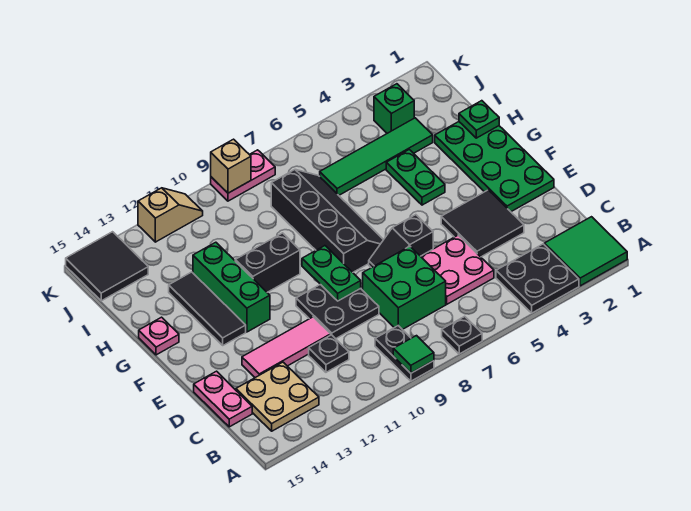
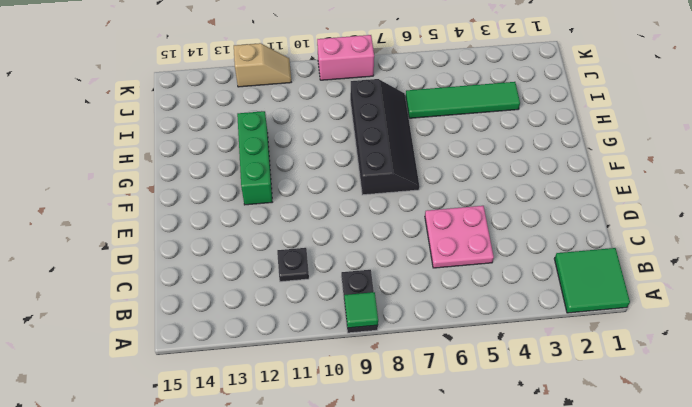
pink 1x2 brick [317,35,374,80] -> pink 1x2 plate [211,150,275,201]
none -> black 2x2 plate [496,244,579,313]
none -> black 1x1 plate [442,316,482,354]
none -> tan 2x2 plate [236,362,319,431]

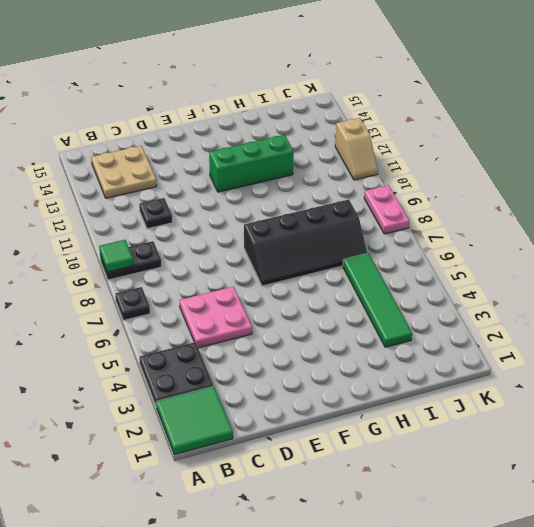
none -> green 2x2 brick [363,246,446,330]
none -> pink 1x2 plate [194,371,252,427]
none -> black 2x2 tile [441,190,524,257]

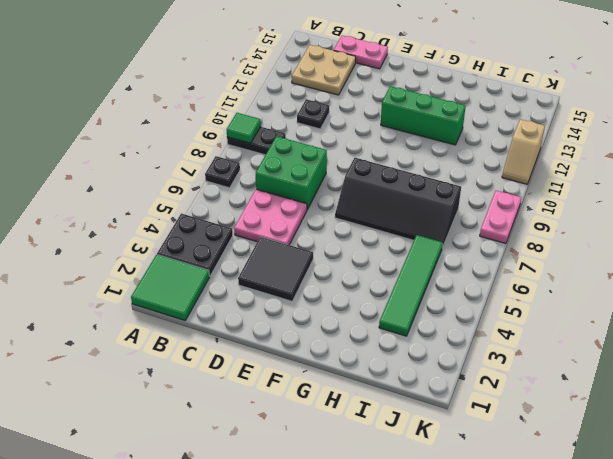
none -> black 2x2 plate [296,284,379,339]
none -> pink 1x3 tile [242,317,331,378]
none -> green 2x4 plate [435,122,554,212]

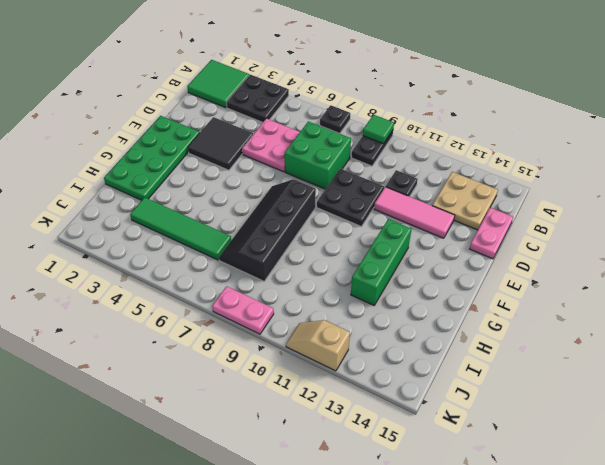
none -> black 1x2 slope [369,215,433,268]
none -> black 1x3 tile [169,272,246,345]
none -> green 1x2 plate [386,150,445,205]

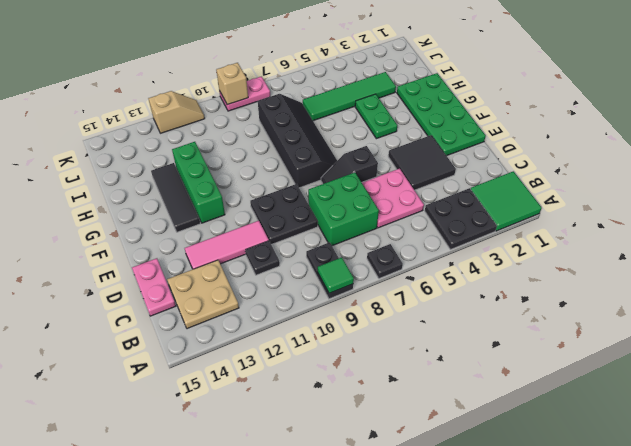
none -> black 1x2 brick [235,233,300,292]
none -> pink 1x1 plate [139,317,179,355]
none -> green 1x1 brick [374,84,414,133]

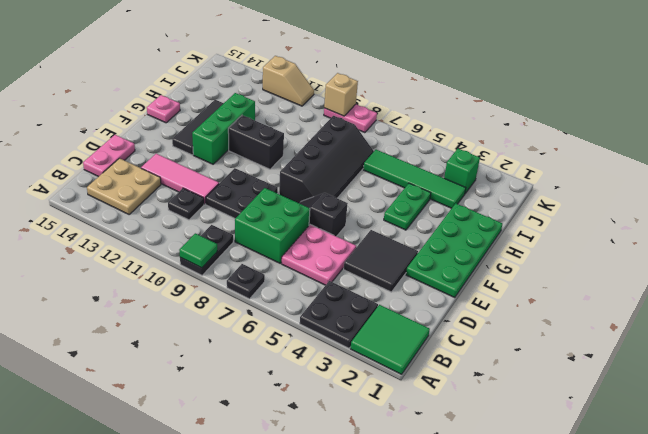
none -> black 2x2 tile [66,232,148,301]
none -> green 1x2 plate [302,246,361,301]
none -> green 1x1 plate [459,101,499,138]

